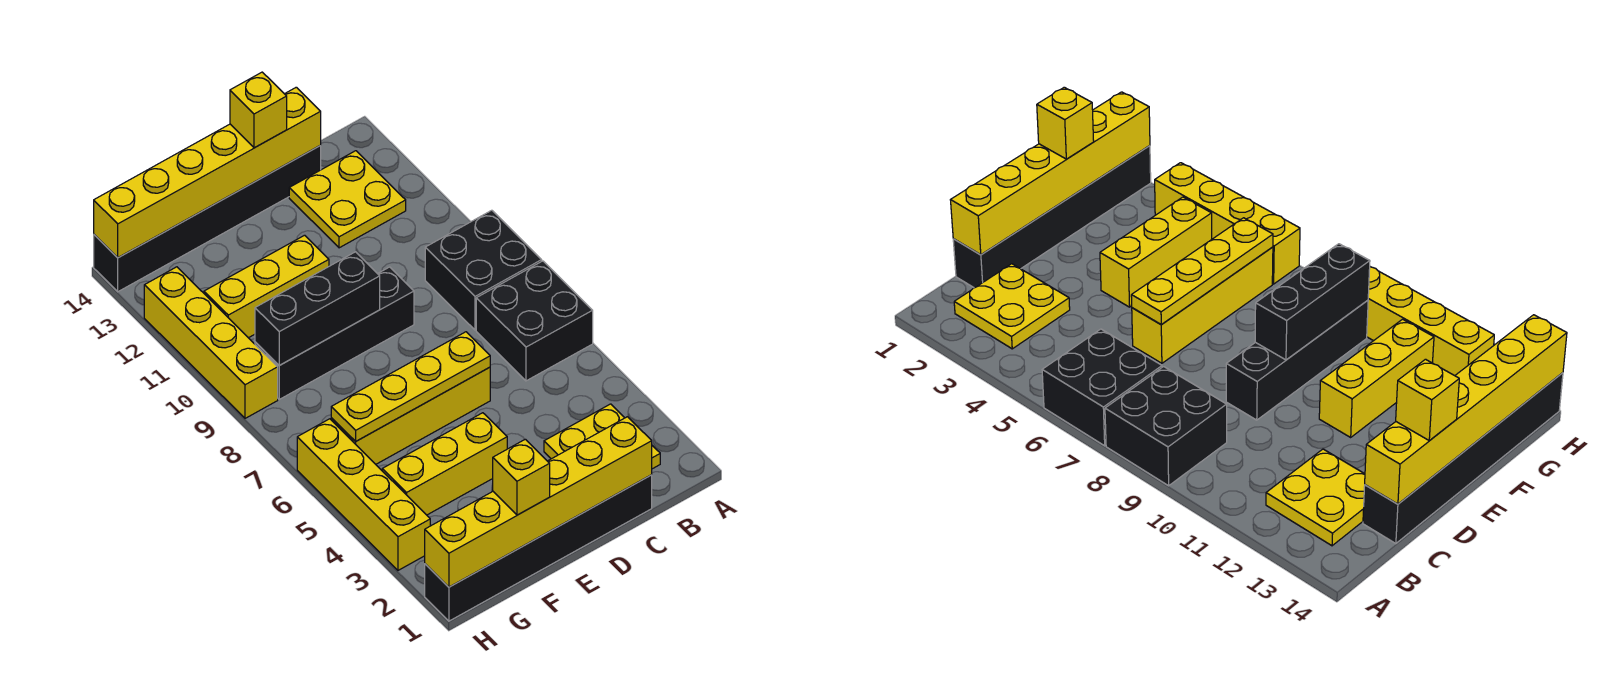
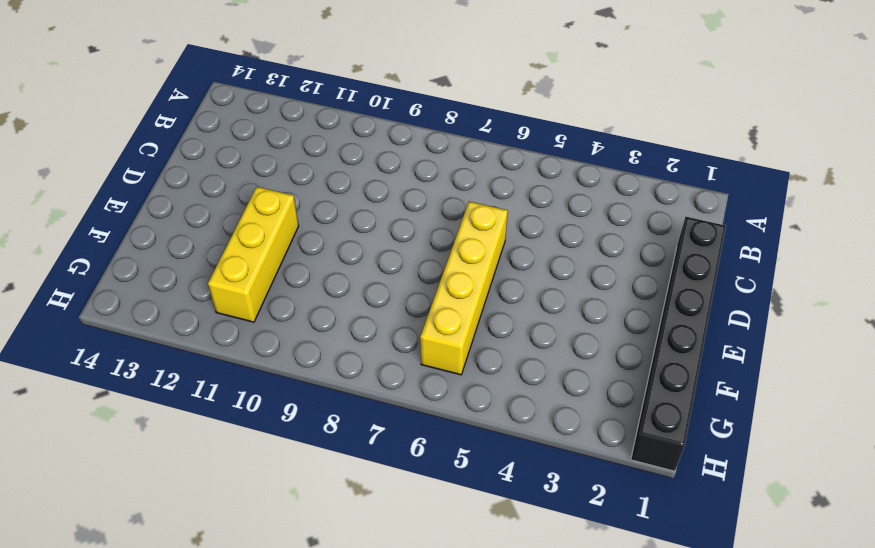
none -> black 2x2 brick [476,261,593,381]
none -> black 2x2 brick [425,210,542,330]
none -> yellow 2x2 plate [544,404,660,469]

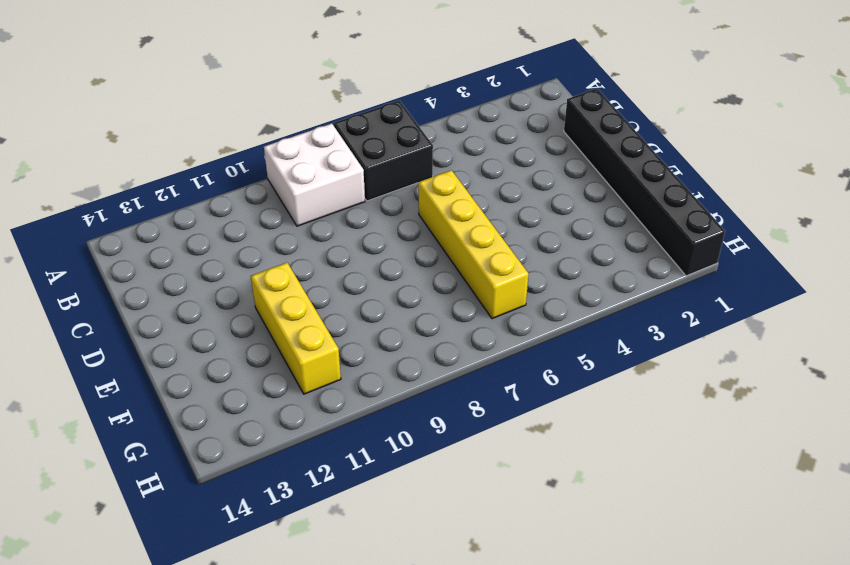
white 2x2 brick [264,123,365,226] -> black 2x2 brick [425,210,542,330]
none -> yellow 2x2 plate [544,404,660,469]
none -> yellow 2x2 plate [289,151,406,248]
none -> black 1x6 brick [94,146,321,292]

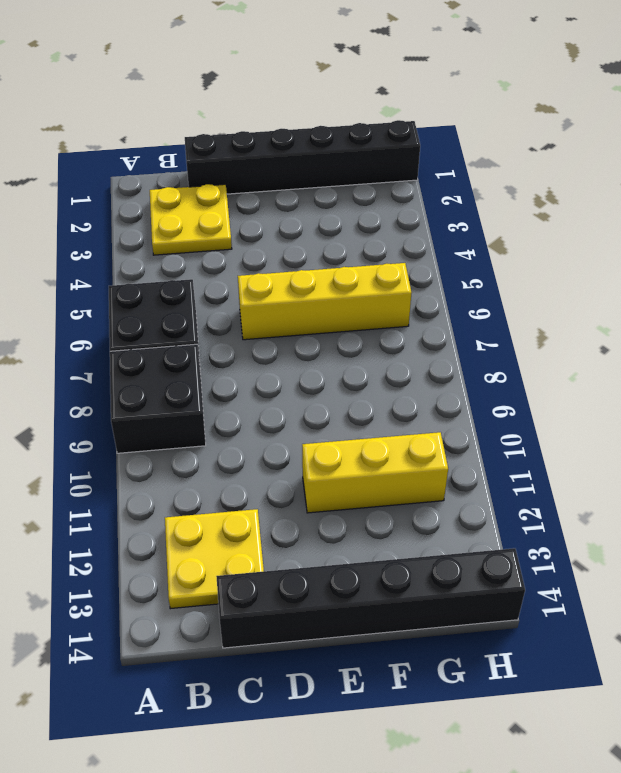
none -> black 1x4 brick [255,267,414,399]
none -> yellow 1x3 brick [382,413,507,515]
none -> yellow 1x4 brick [297,419,430,570]

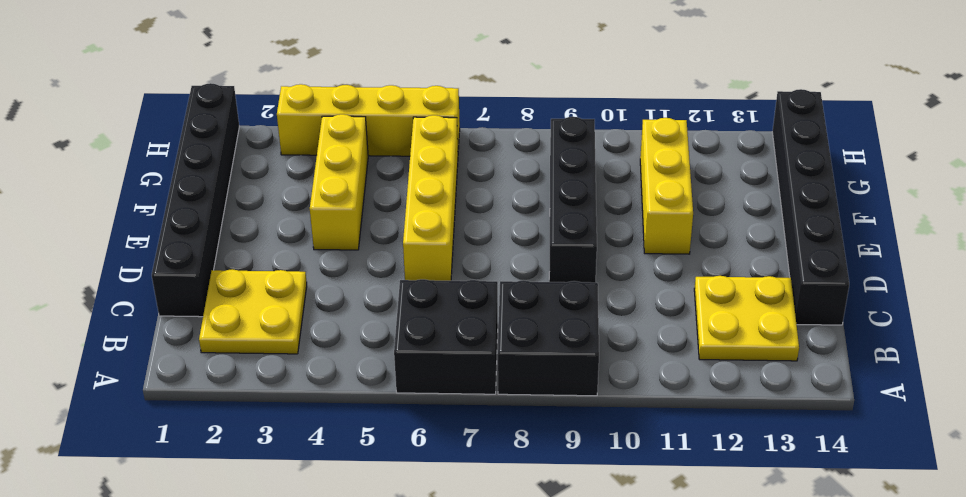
none -> yellow 1x4 brick [144,267,278,418]
none -> yellow 1x6 brick [425,417,652,587]
none -> yellow 1x6 brick [94,87,321,258]

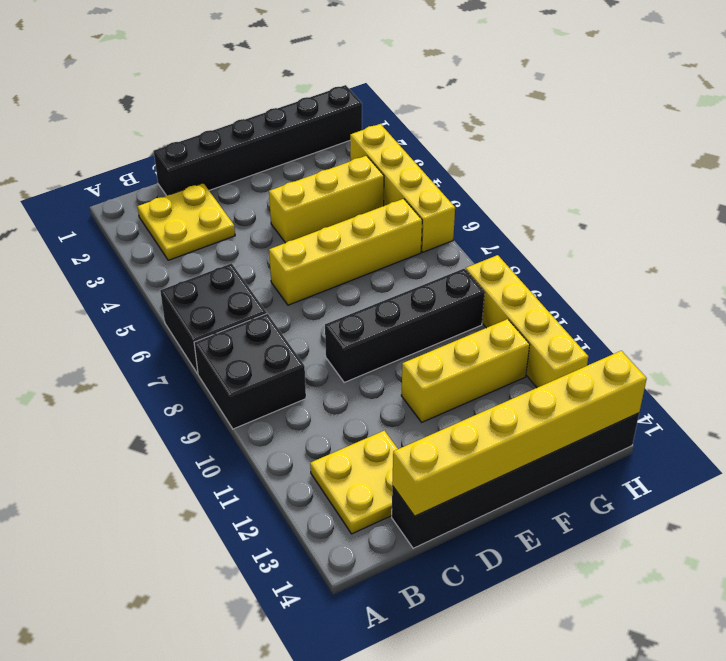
none -> yellow 1x6 brick [425,417,652,587]
none -> yellow 1x4 plate [331,332,490,441]
none -> black 1x3 brick [255,252,380,365]

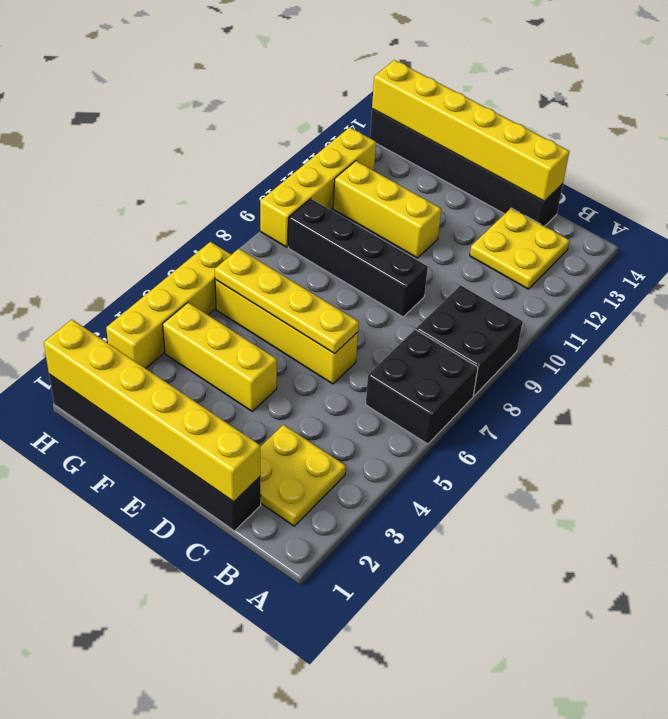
none -> black 1x3 brick [255,252,380,365]
none -> yellow 1x1 brick [230,72,287,148]
none -> yellow 1x1 brick [493,439,550,515]

